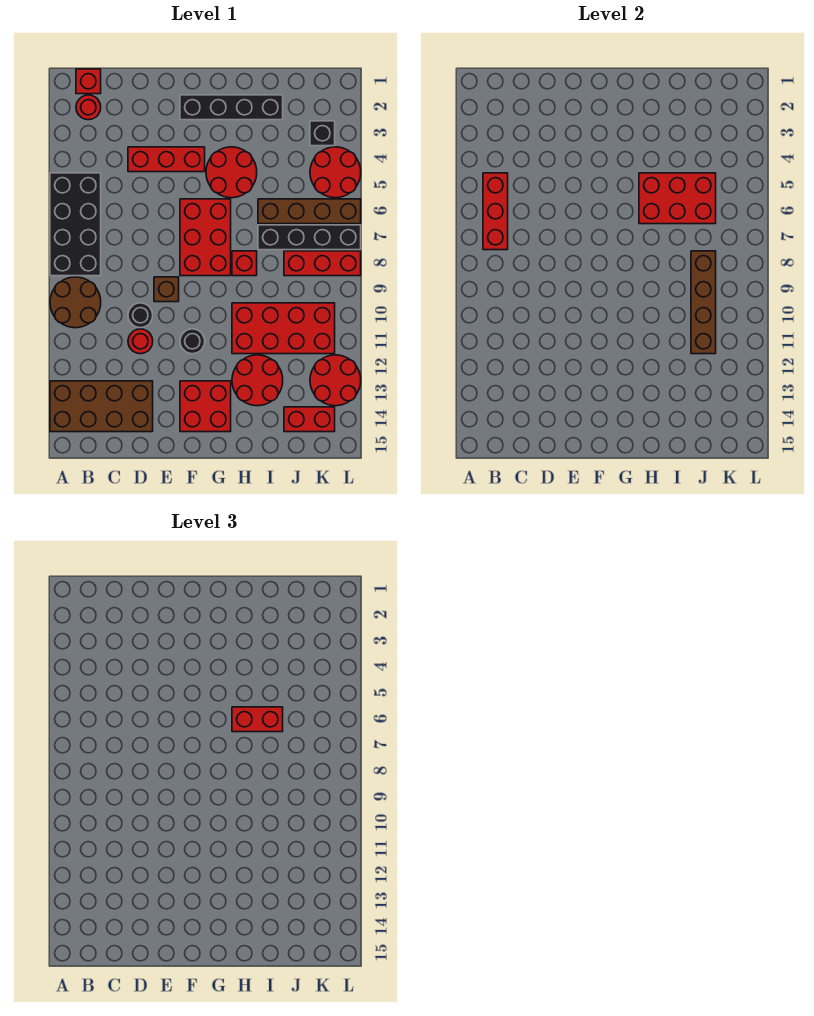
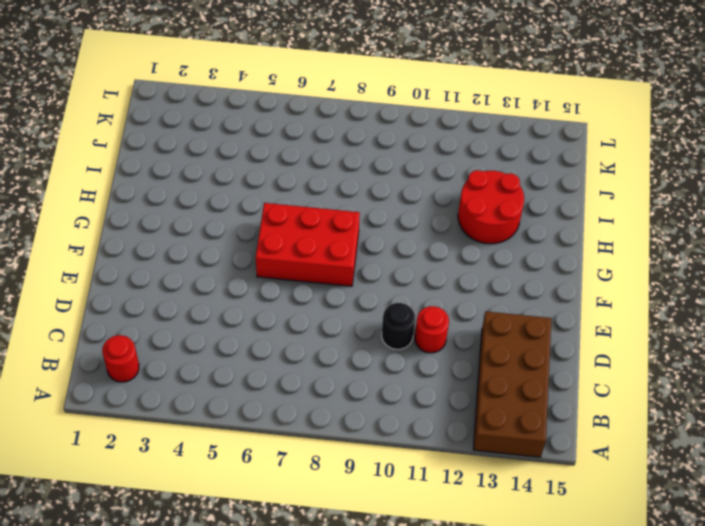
none -> black 2x4 brick [50,173,101,276]
none -> brown 2x2 round brick [50,277,101,328]
none -> red 1x1 brick [76,69,101,94]

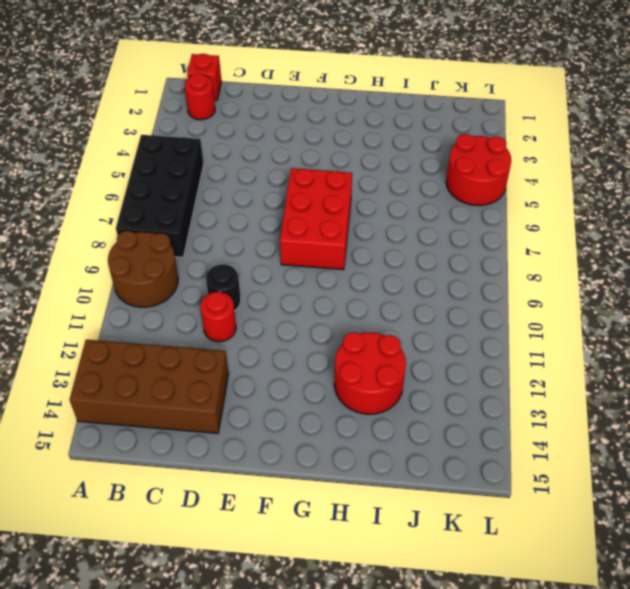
none -> red 1x3 brick [128,147,205,172]
none -> brown 1x1 brick [154,277,179,302]
none -> black 1x4 brick [180,95,283,120]

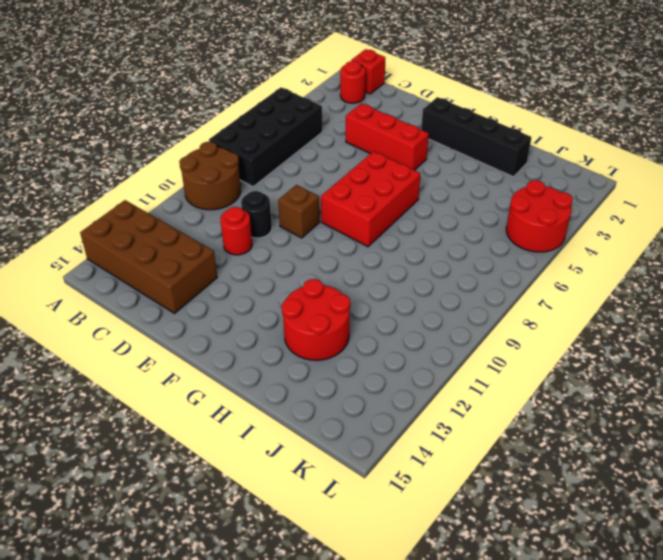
none -> black 1x1 round brick [180,329,205,354]
none -> red 2x2 brick [180,381,231,432]
none -> red 2x2 round brick [206,147,257,198]

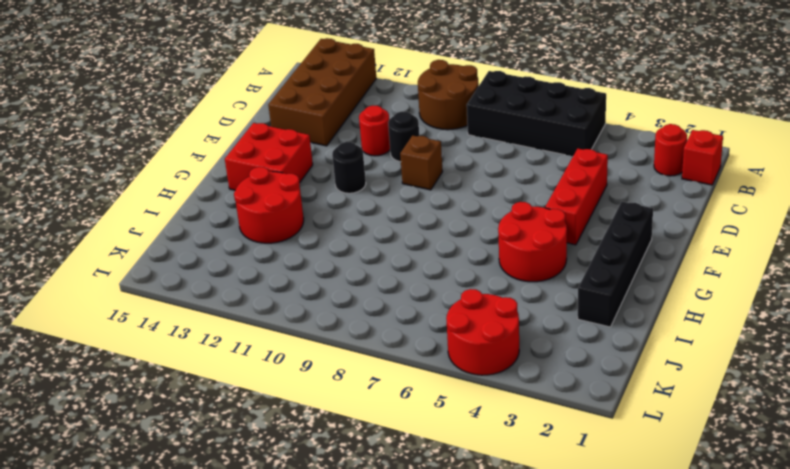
none -> red 2x3 brick [180,199,231,276]
none -> red 1x1 brick [232,251,257,276]
none -> red 2x4 brick [232,303,335,354]

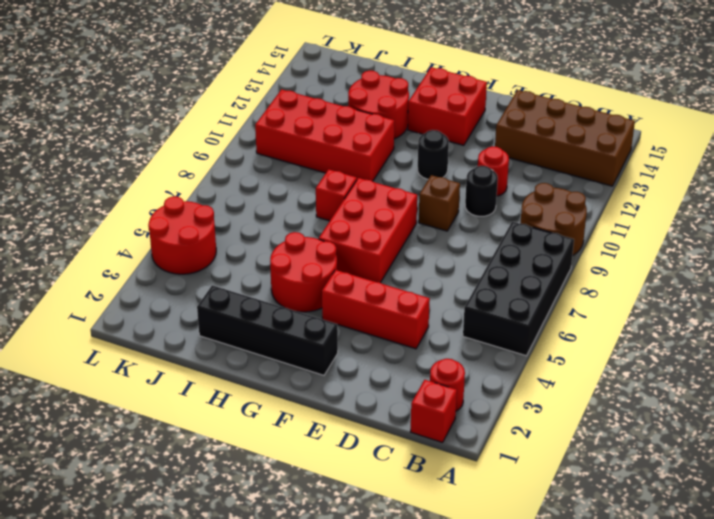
none -> brown 1x4 brick [258,199,361,224]
none -> black 1x4 brick [258,225,361,250]
none -> red 1x3 brick [284,251,361,276]

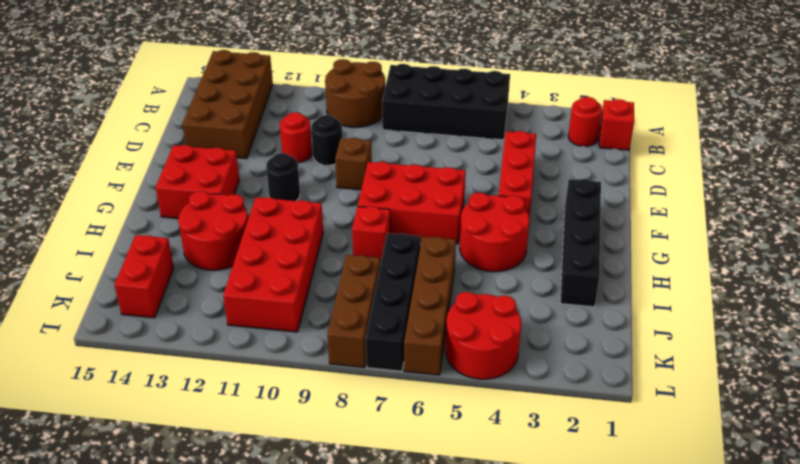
brown 1x3 brick [327,255,380,367] -> red 1x3 brick [284,251,361,276]
none -> black 1x1 brick [310,121,335,146]
none -> red 2x2 round brick [310,355,361,406]
none -> red 1x3 brick [483,173,508,250]

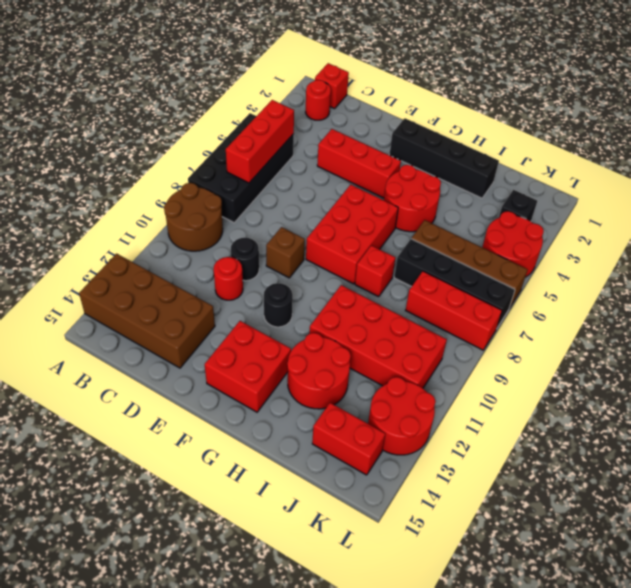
none -> red 2x3 brick [639,173,716,224]
none -> brown 1x4 brick [691,251,716,354]
none -> red 1x2 brick [232,707,283,732]

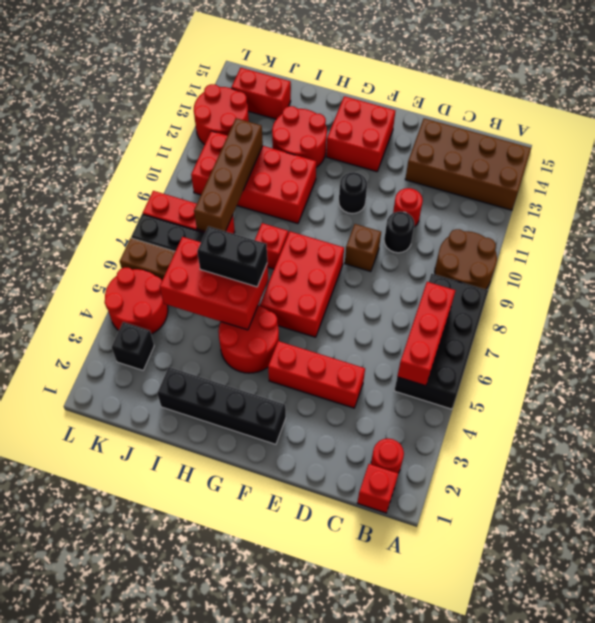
black 1x2 brick [197,226,267,287] -> red 1x2 brick [232,707,283,732]

